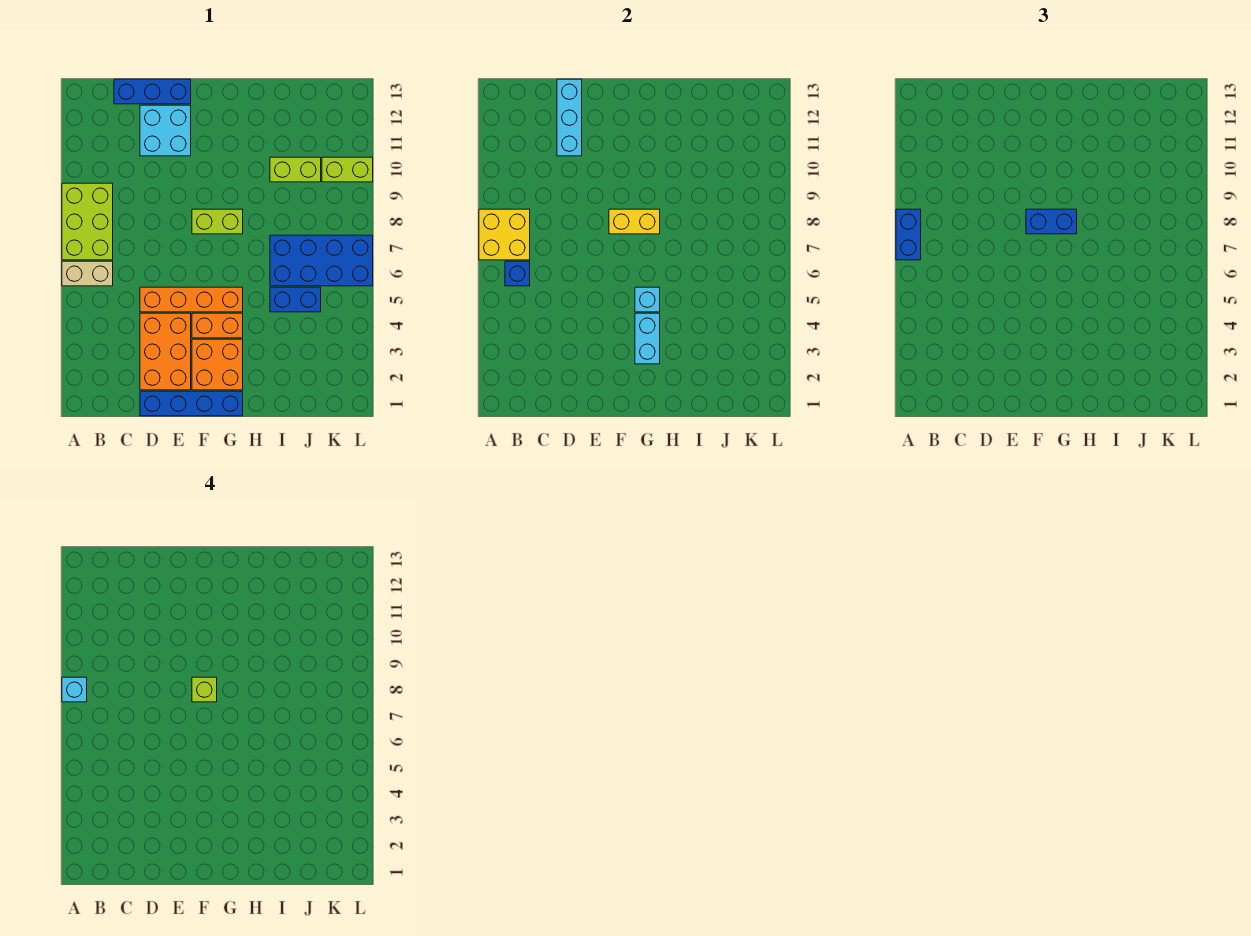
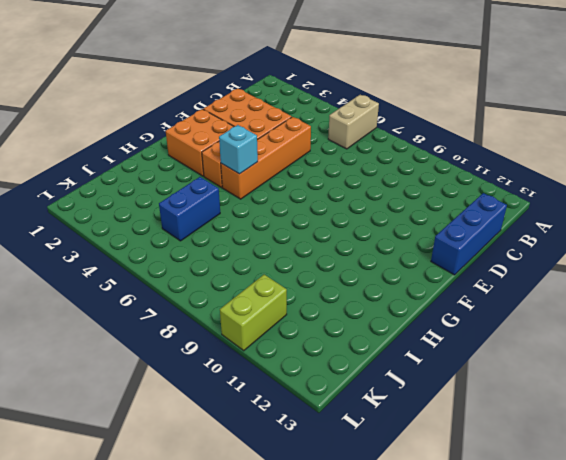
none -> lime 2x3 brick [62,183,113,260]
none -> blue 1x4 brick [140,391,243,416]
none -> cyan 2x2 brick [140,105,191,156]

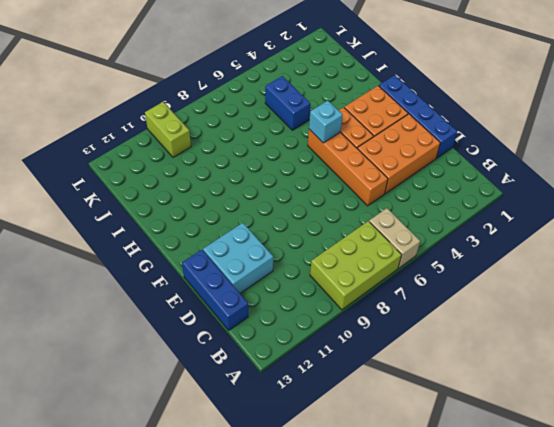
none -> lime 1x2 brick [192,209,243,234]
none -> blue 2x4 brick [270,235,373,286]
none -> lime 1x2 brick [270,157,321,182]

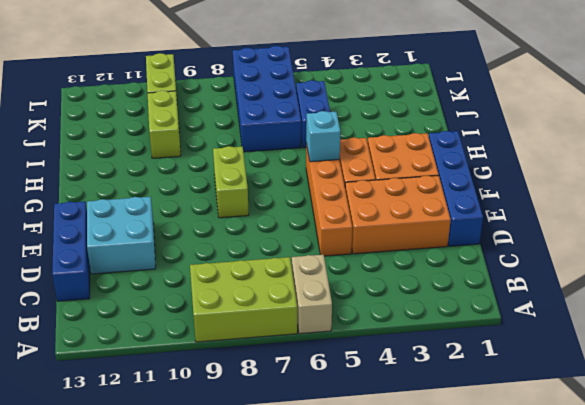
none -> yellow 2x2 brick [479,209,530,260]
none -> blue 1x1 brick [505,261,530,286]
none -> cyan 1x3 brick [557,79,582,156]

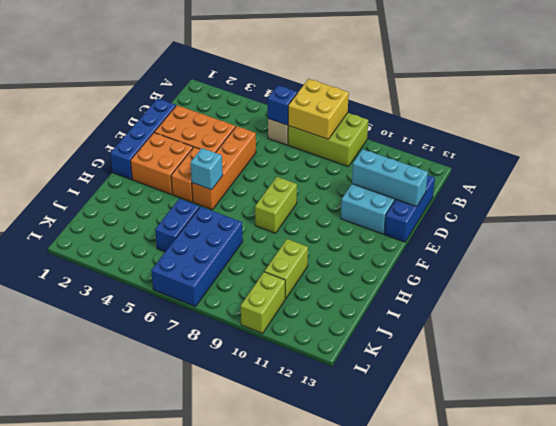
none -> yellow 1x2 brick [609,209,660,234]
none -> cyan 1x2 brick [635,313,660,364]
none -> blue 1x2 brick [896,209,921,260]

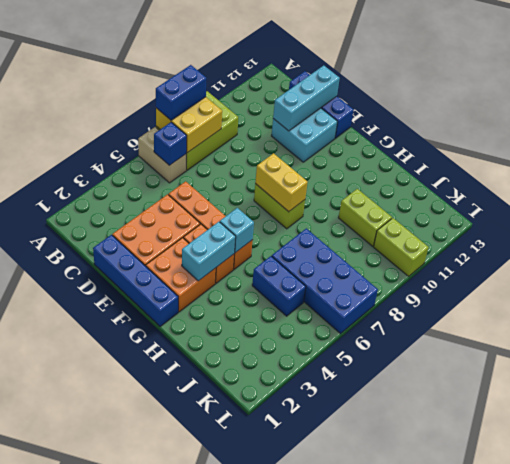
none -> blue 1x2 brick [1026,209,1077,234]
none -> cyan 1x1 brick [62,677,87,702]
none -> lime 1x1 brick [192,677,217,702]

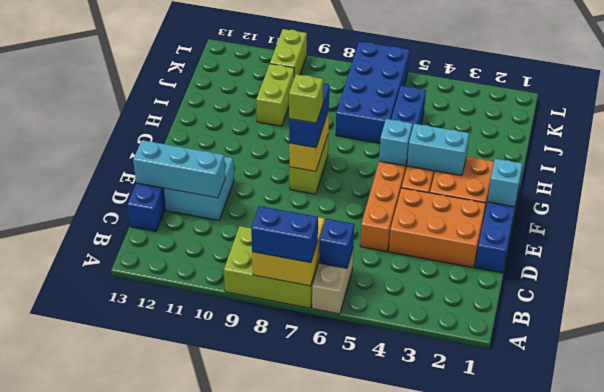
cyan 1x1 brick [487,159,522,207] -> cyan 1x1 brick moved to [62,677,87,702]

